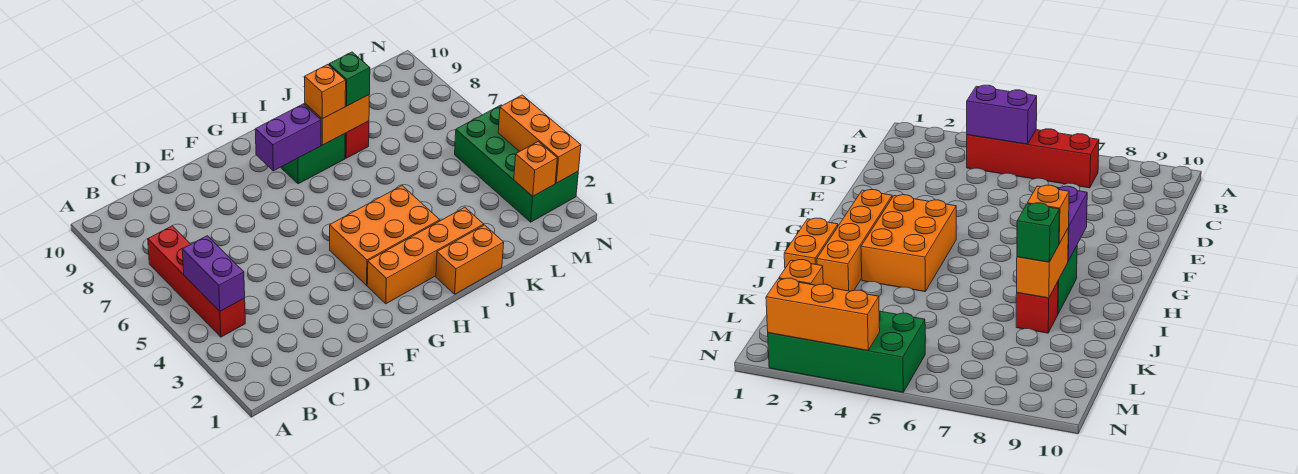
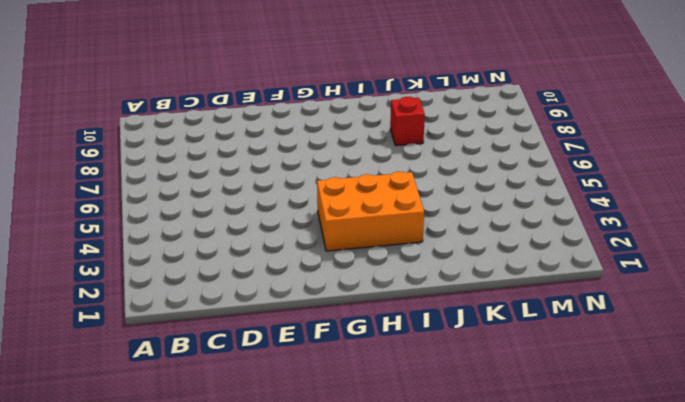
none -> red 1x4 brick [148,226,245,337]
none -> orange 1x4 brick [367,207,484,304]
none -> green 1x2 brick [281,134,345,184]

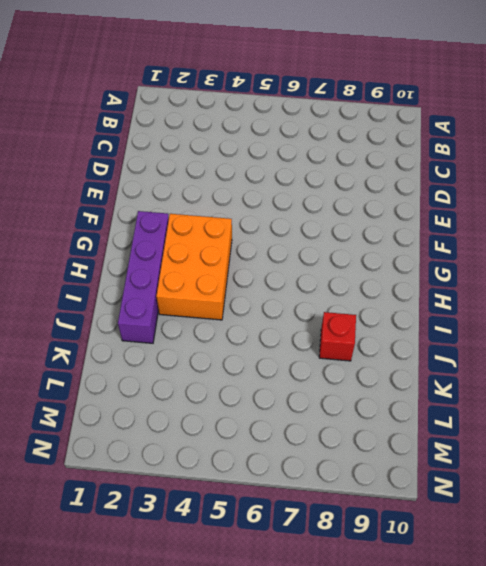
purple 1x4 brick [118,211,169,343] -> orange 1x4 brick [367,207,484,304]
none -> red 1x4 brick [148,226,245,337]
none -> green 1x2 brick [281,134,345,184]
none -> orange 1x2 brick [436,225,504,294]

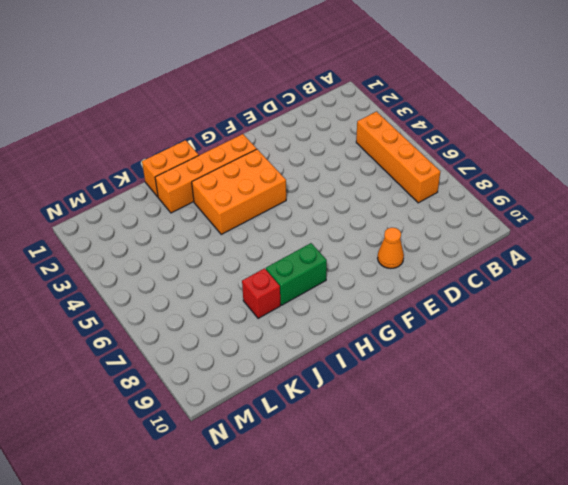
orange 1x4 brick [356,111,440,203] -> red 1x4 brick [148,226,245,337]
orange 1x1 cone [378,228,404,268] -> none
none -> green 2x4 brick [455,105,578,222]
none -> purple 1x2 brick [182,236,245,311]
none -> purple 1x2 brick [255,104,321,171]

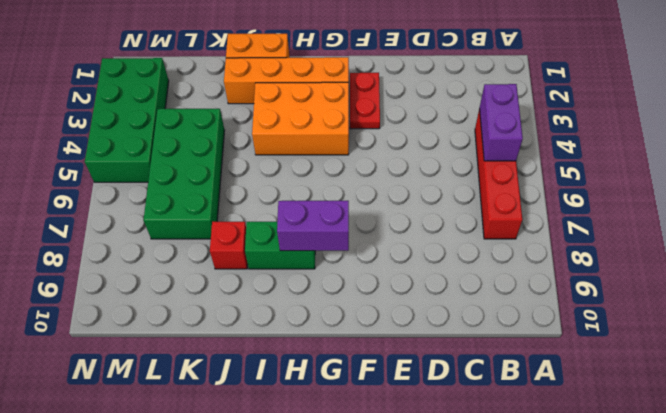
red 1x2 plate [350,73,380,129] -> none
green 2x4 brick [144,109,225,239] -> none
none -> orange 1x2 brick [305,94,370,145]
none -> orange 1x1 brick [514,142,557,196]
none -> orange 1x3 brick [498,95,581,183]

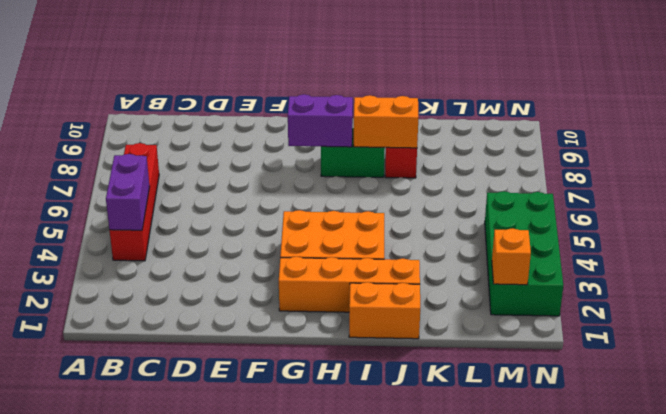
none -> orange 1x3 brick [498,95,581,183]
none -> orange 1x1 brick [305,65,346,119]
none -> green 1x1 brick [329,52,370,106]

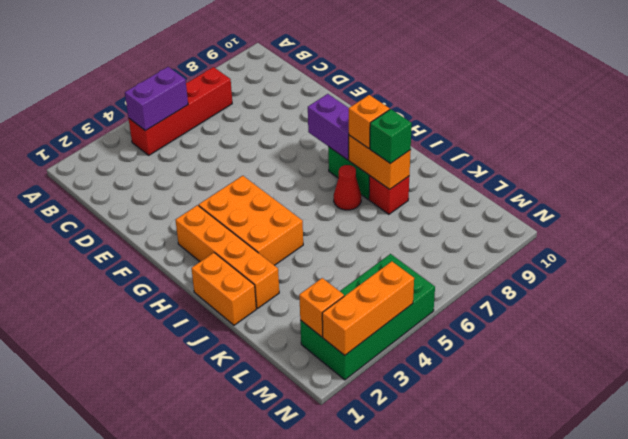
red 1x1 cone [334,165,361,210] -> none

